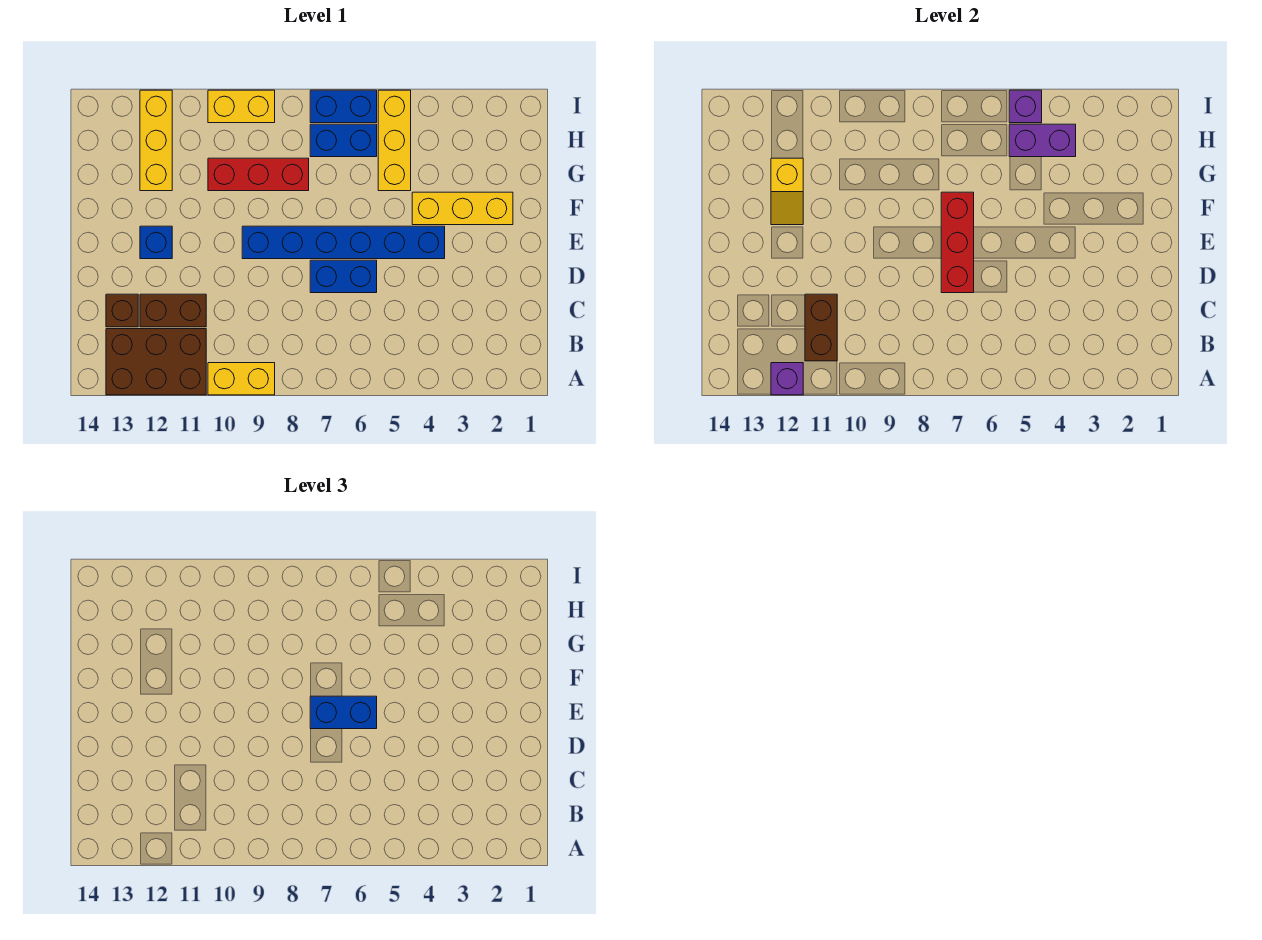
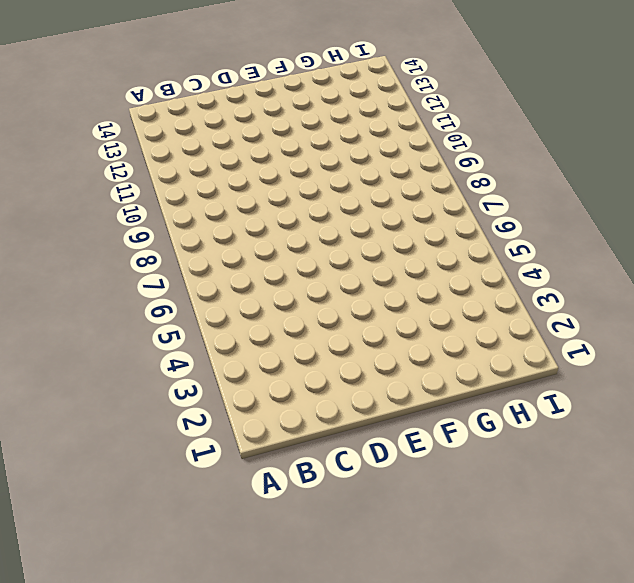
none -> yellow 1x2 brick [208,363,275,395]
none -> brown 2x3 brick [106,329,206,395]
none -> brown 1x2 brick [140,294,206,327]

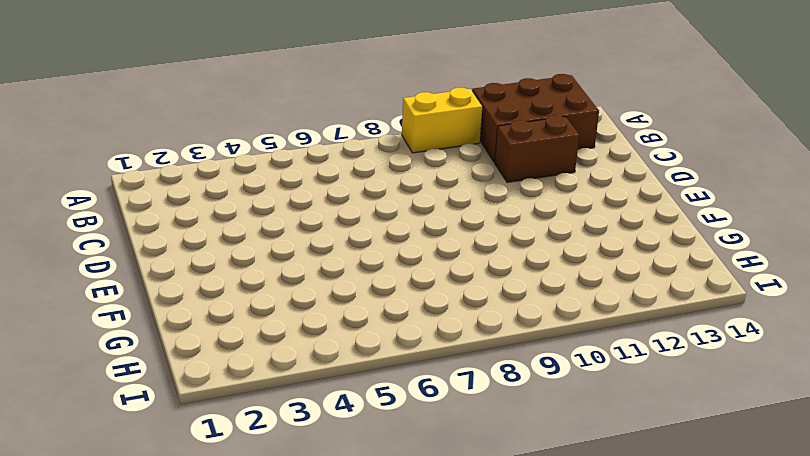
none -> brown 1x1 brick [106,294,138,327]
none -> blue 1x2 brick [310,260,377,293]
none -> blue 1x6 brick [242,226,445,259]

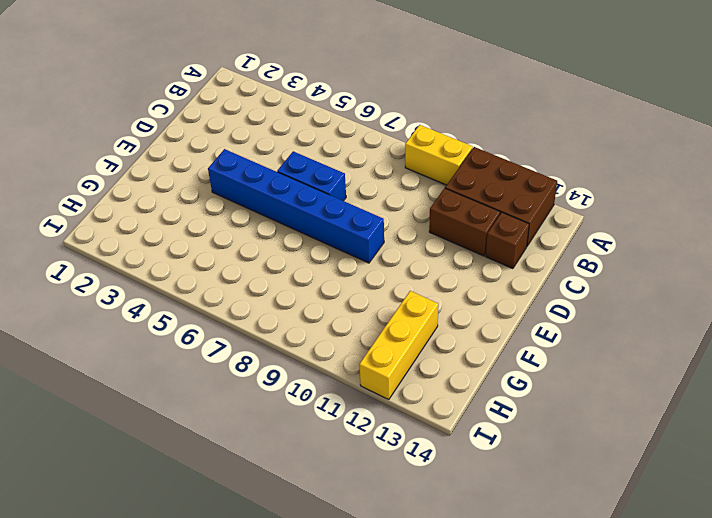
none -> blue 1x1 brick [140,226,172,259]
none -> yellow 1x3 brick [412,192,513,225]
none -> yellow 1x3 brick [378,90,411,191]

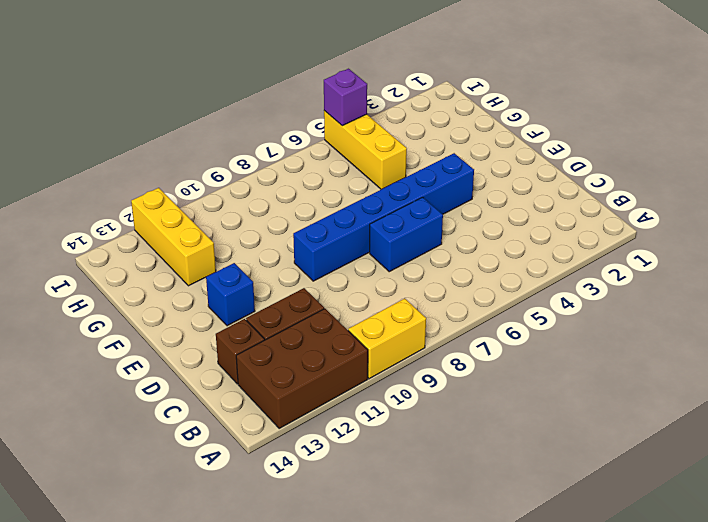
none -> yellow 1x3 brick [412,192,513,225]
none -> red 1x3 brick [208,158,309,191]
none -> blue 1x2 brick [310,124,377,157]

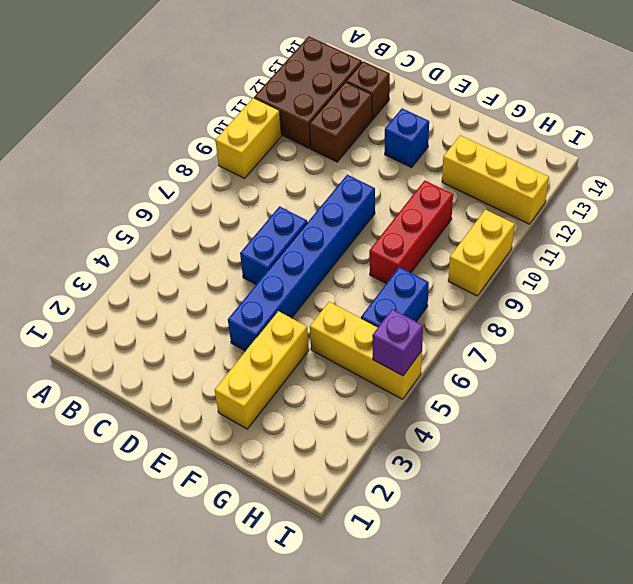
none -> blue 1x2 brick [310,90,377,123]
none -> purple 1x1 brick [771,363,803,395]
none -> brown 1x2 brick [805,294,837,361]

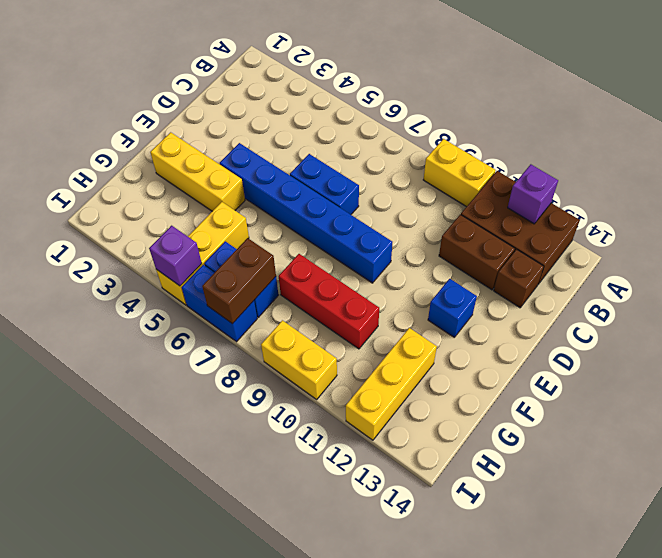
brown 1x2 brick [202,238,276,324] -> brown 1x2 brick moved to [805,294,837,361]
none -> red 1x3 brick [941,192,974,293]
none -> yellow 1x2 slope [771,158,803,225]
none -> purple 1x2 brick [1009,124,1076,157]

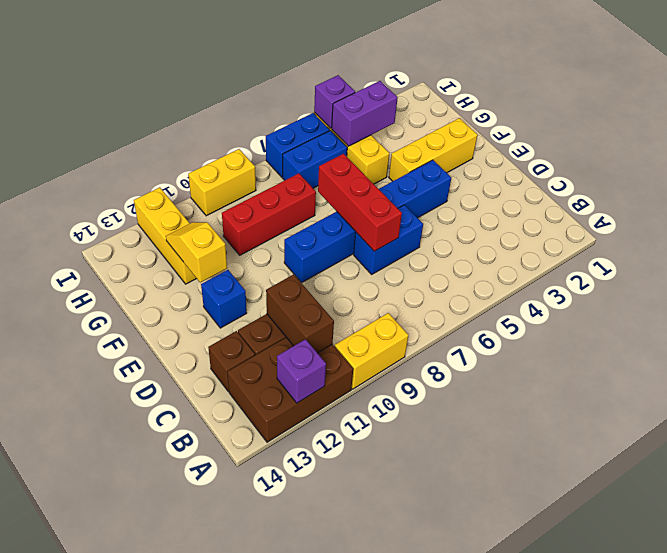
yellow 1x2 slope [166,222,227,283] -> yellow 1x2 slope turned to [771,158,803,225]
none -> blue 1x2 brick [310,696,377,729]

